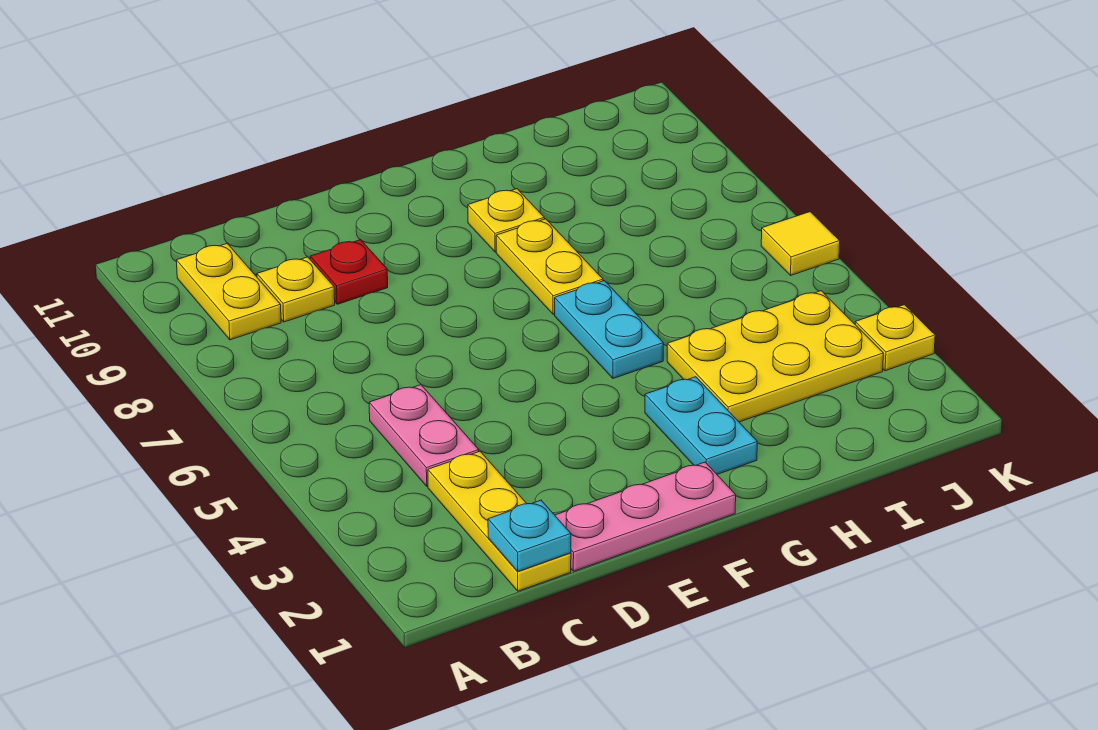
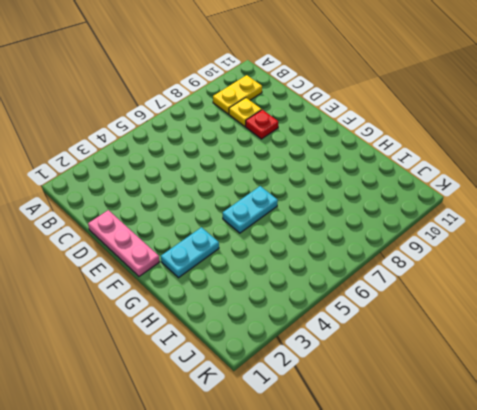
none -> yellow 1x3 plate [428,451,571,591]
none -> pink 1x2 plate [369,385,479,486]
none -> yellow 1x2 plate [496,219,603,314]

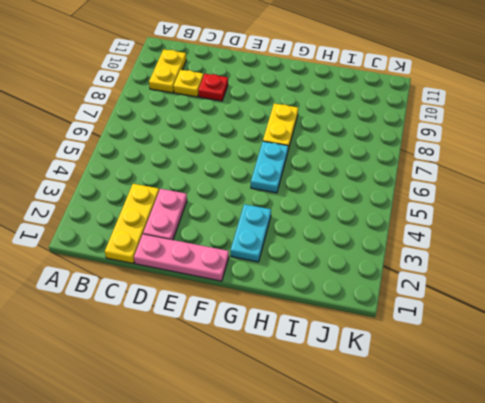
pink 1x2 plate [143,189,187,240] -> pink 1x2 plate moved to [369,385,479,486]
none -> yellow 1x1 plate [468,189,544,252]
none -> yellow 2x3 plate [667,291,883,422]
none -> yellow 1x1 plate [855,305,935,371]

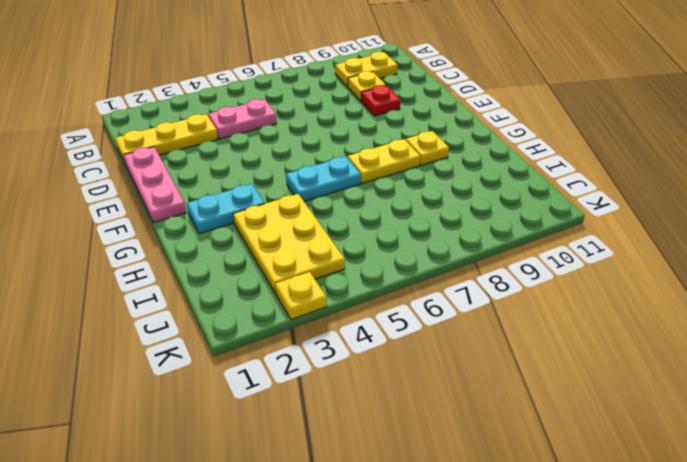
none -> yellow 1x1 tile [761,212,840,275]
none -> cyan 1x1 plate [488,500,571,571]

